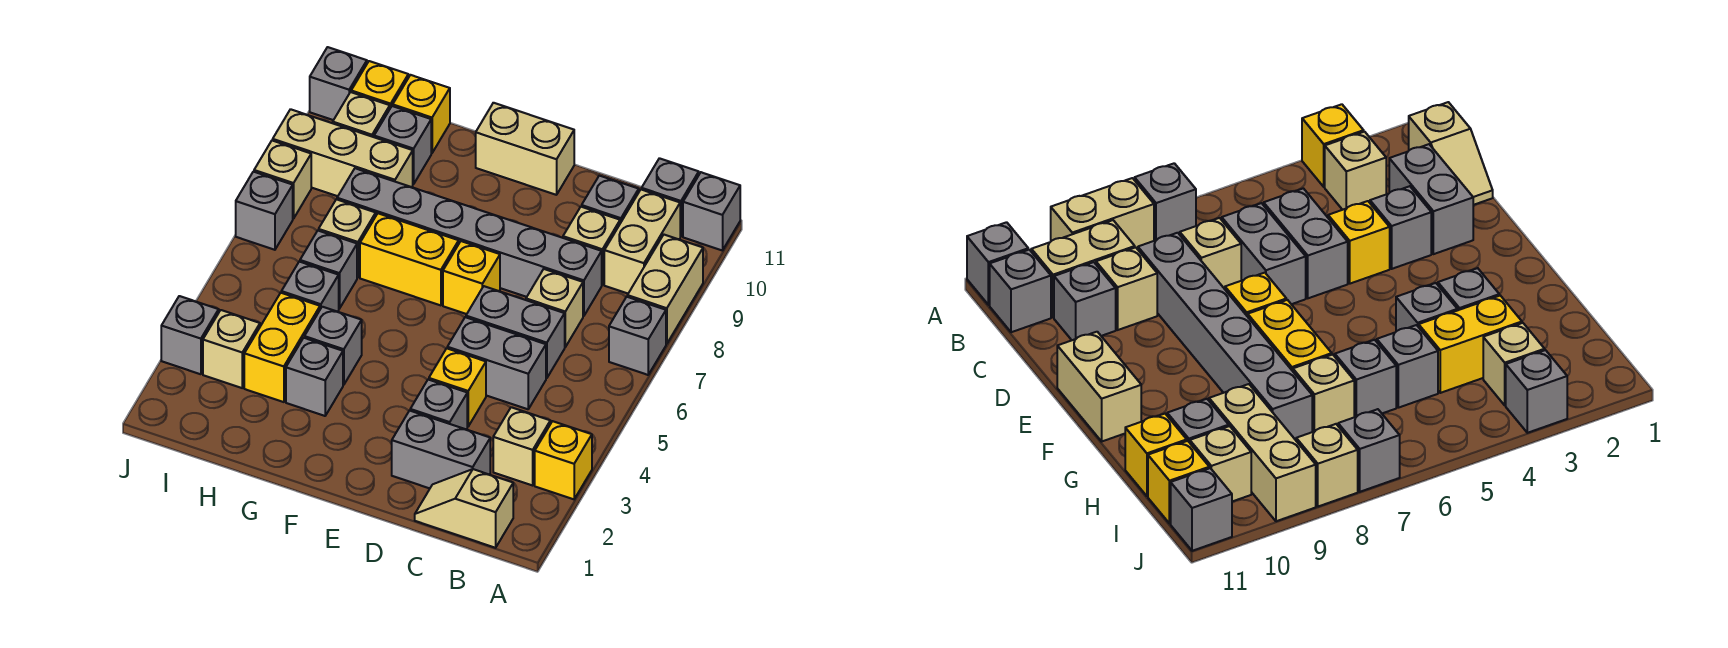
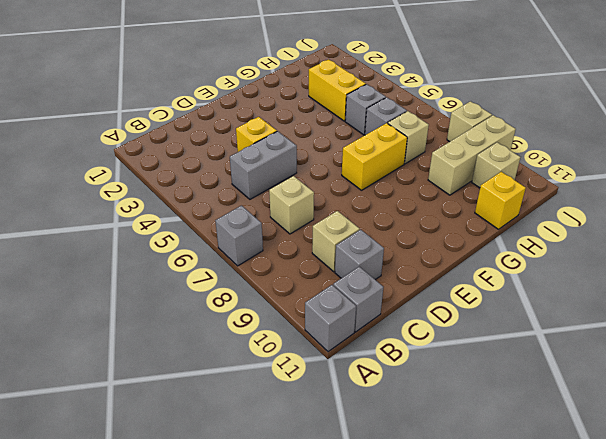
none -> yellow 1x1 brick [535,421,592,499]
none -> tan 1x2 brick [627,235,703,344]
none -> tan 1x2 slope [415,469,513,548]
none -> tan 1x1 brick [493,407,550,485]

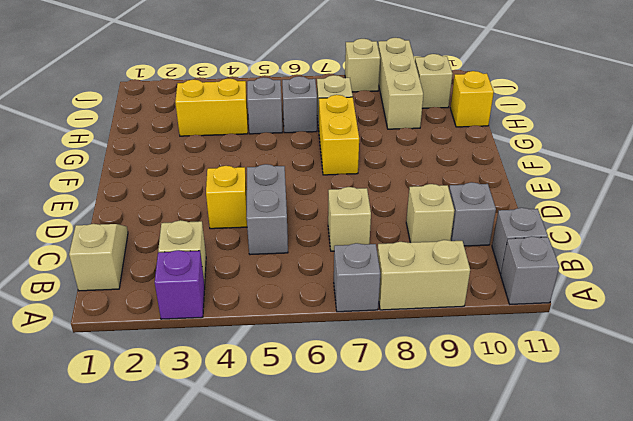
purple 1x1 brick [155,250,205,319] -> yellow 1x1 brick [535,421,592,499]
none -> tan 1x2 brick [604,189,680,293]
none -> grey 1x2 brick [392,411,490,488]
none -> grey 1x2 brick [466,286,565,378]
none -> grey 1x6 brick [337,168,602,316]

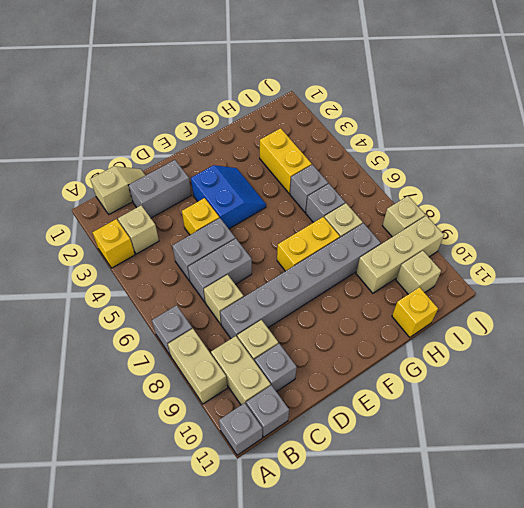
blue 2x2 slope [191,165,266,229] -> none
none -> grey 1x1 brick [410,380,467,430]
none -> yellow 1x1 brick [443,241,500,314]
none -> tan 1x2 brick [476,103,574,195]
none -> grey 1x1 brick [286,338,343,416]

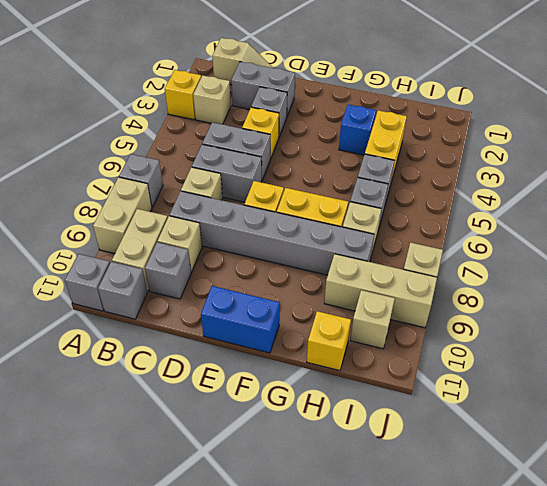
blue 1x2 brick [201,286,280,353] -> tan 1x2 brick [476,103,574,195]
blue 1x1 brick [339,104,376,155] -> grey 1x1 brick [286,338,343,416]
none -> grey 1x1 brick [304,307,362,385]
none -> grey 1x1 brick [374,106,431,184]
none -> tan 1x1 brick [203,310,260,388]
none -> yellow 1x1 brick [351,61,408,108]

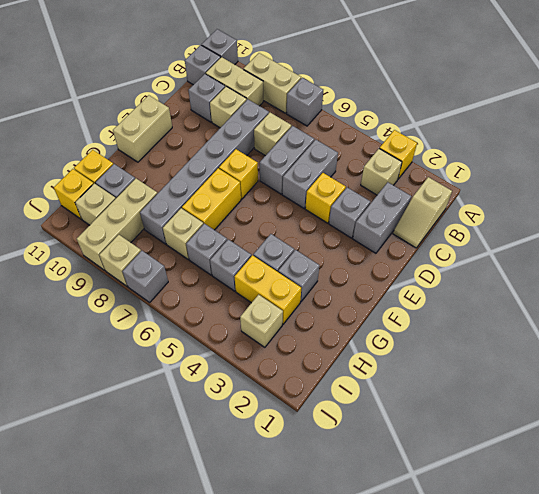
none -> grey 1x1 brick [161,296,219,374]
none -> grey 1x1 brick [310,47,367,120]

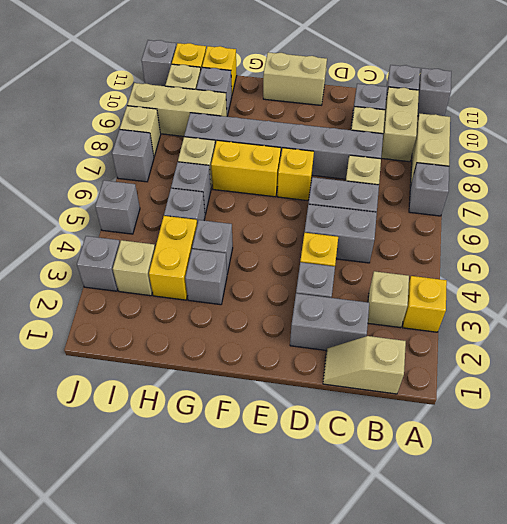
grey 1x1 brick [95,180,140,234] -> none

